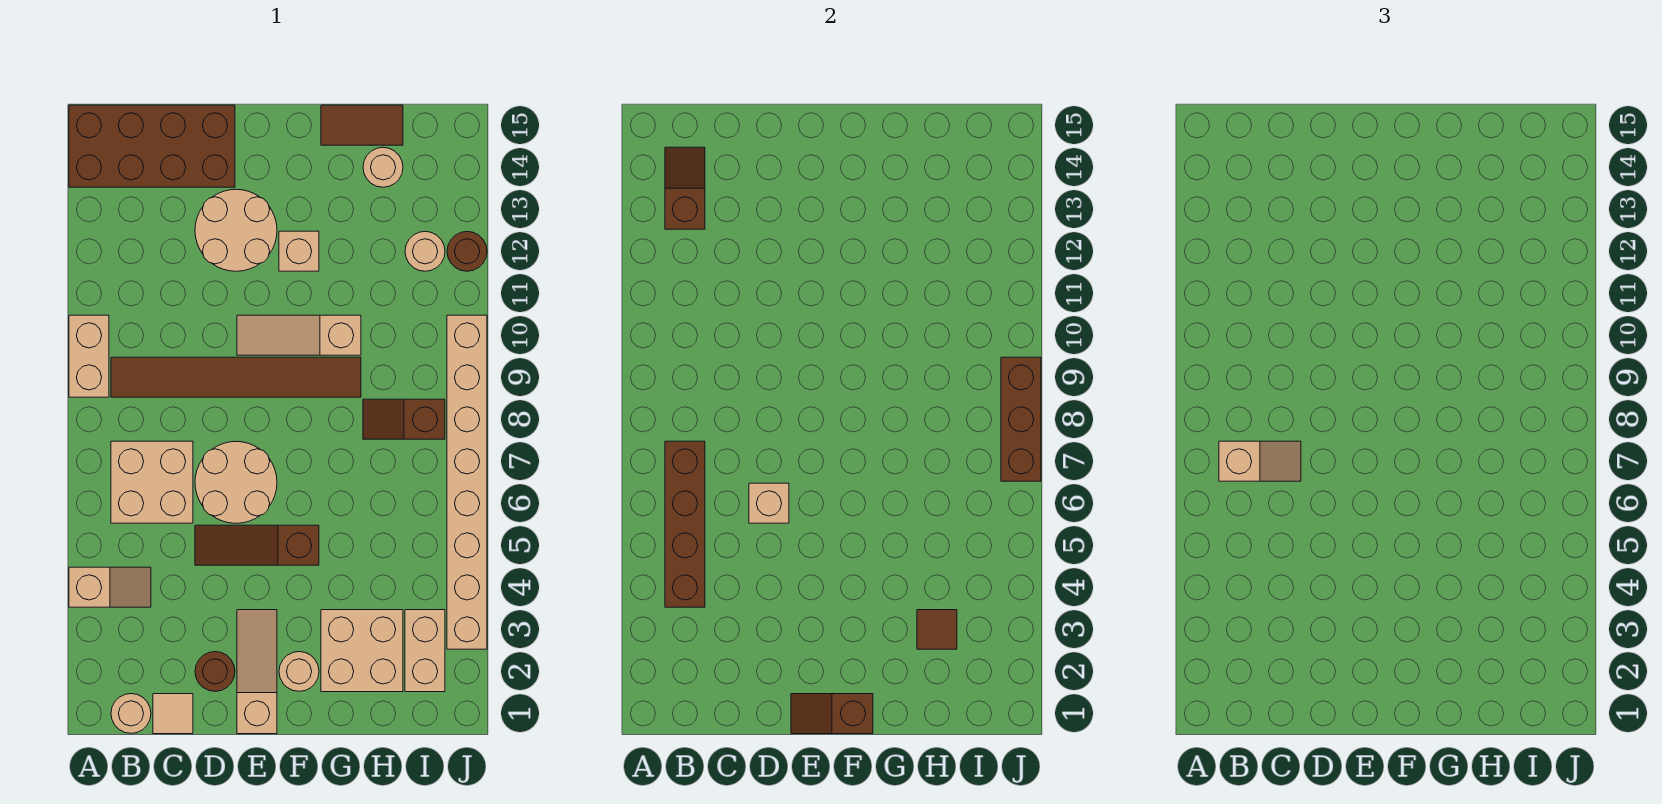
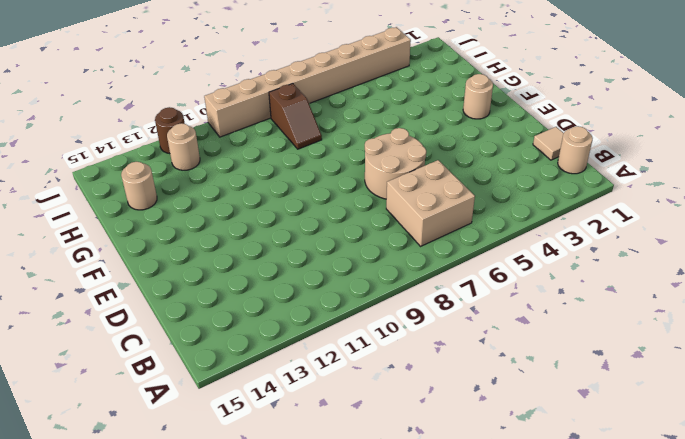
none -> tan 1x2 slope [69,567,151,607]
none -> tan 1x2 brick [69,315,109,397]
none -> brown 2x4 brick [69,105,235,187]
none -> brown 1x6 tile [111,357,361,397]

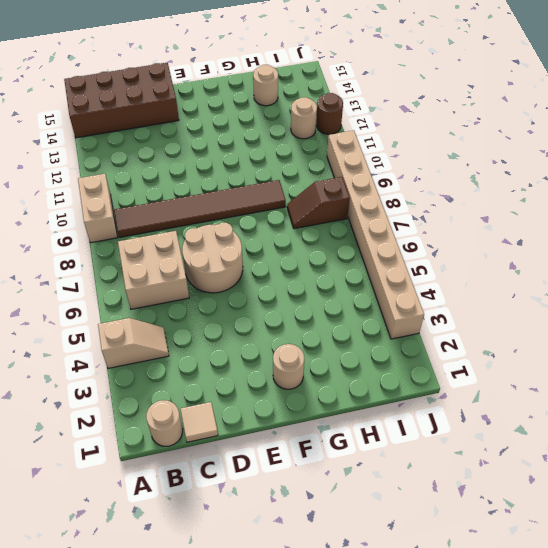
none -> brown 1x1 round brick [195,652,235,691]
none -> brown 1x3 slope [195,525,319,565]
none -> tan 2x2 round brick [195,189,277,271]
none -> tan 1x3 slope [237,610,277,734]

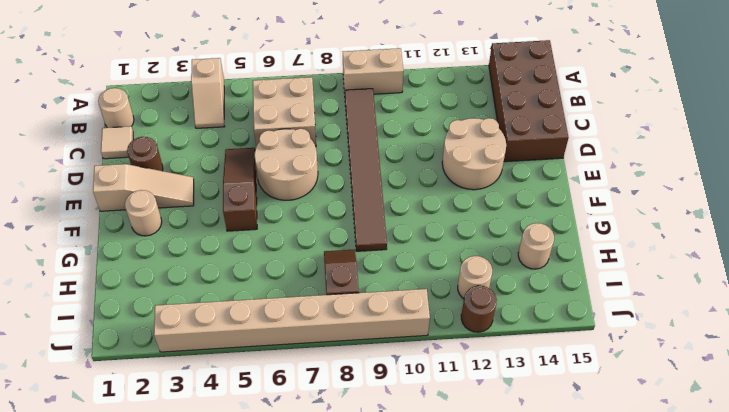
none -> tan 1x3 slope [237,315,361,355]
none -> tan 1x1 brick [279,231,319,271]
none -> tan 2x2 brick [321,610,403,692]
none -> brown 1x2 tile [321,105,403,145]

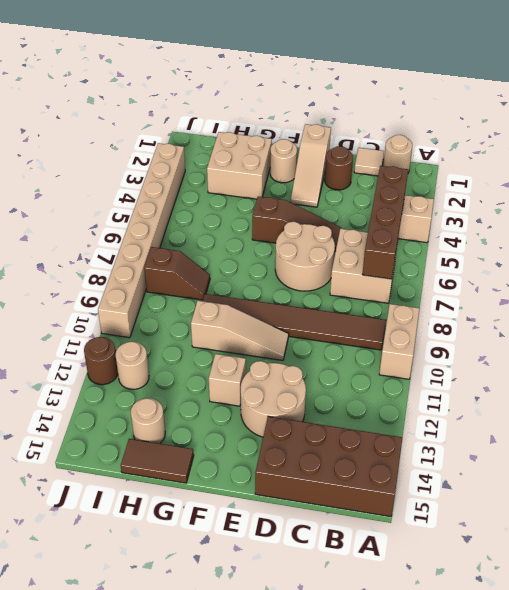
none -> tan 1x2 brick [405,610,445,692]
none -> brown 1x2 slope [665,147,705,229]
none -> tan 1x1 brick [749,483,789,523]
none -> brown 1x2 slope [791,694,873,734]

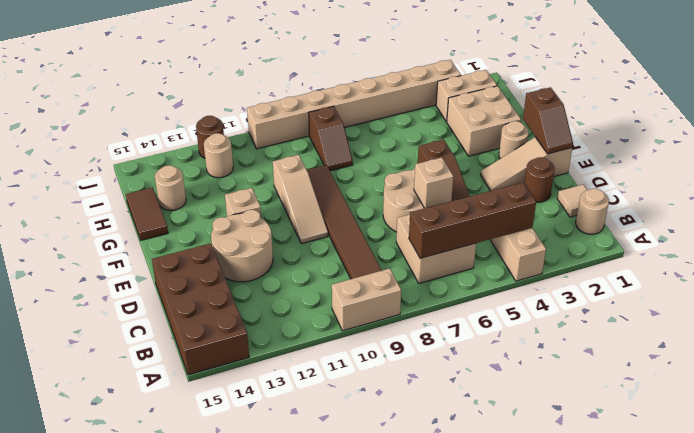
none -> brown 1x2 slope [665,147,705,229]
none -> brown 1x1 tile [917,610,957,649]
none -> brown 1x3 brick [1001,357,1041,481]
none -> tan 1x2 slope [1219,441,1301,481]

